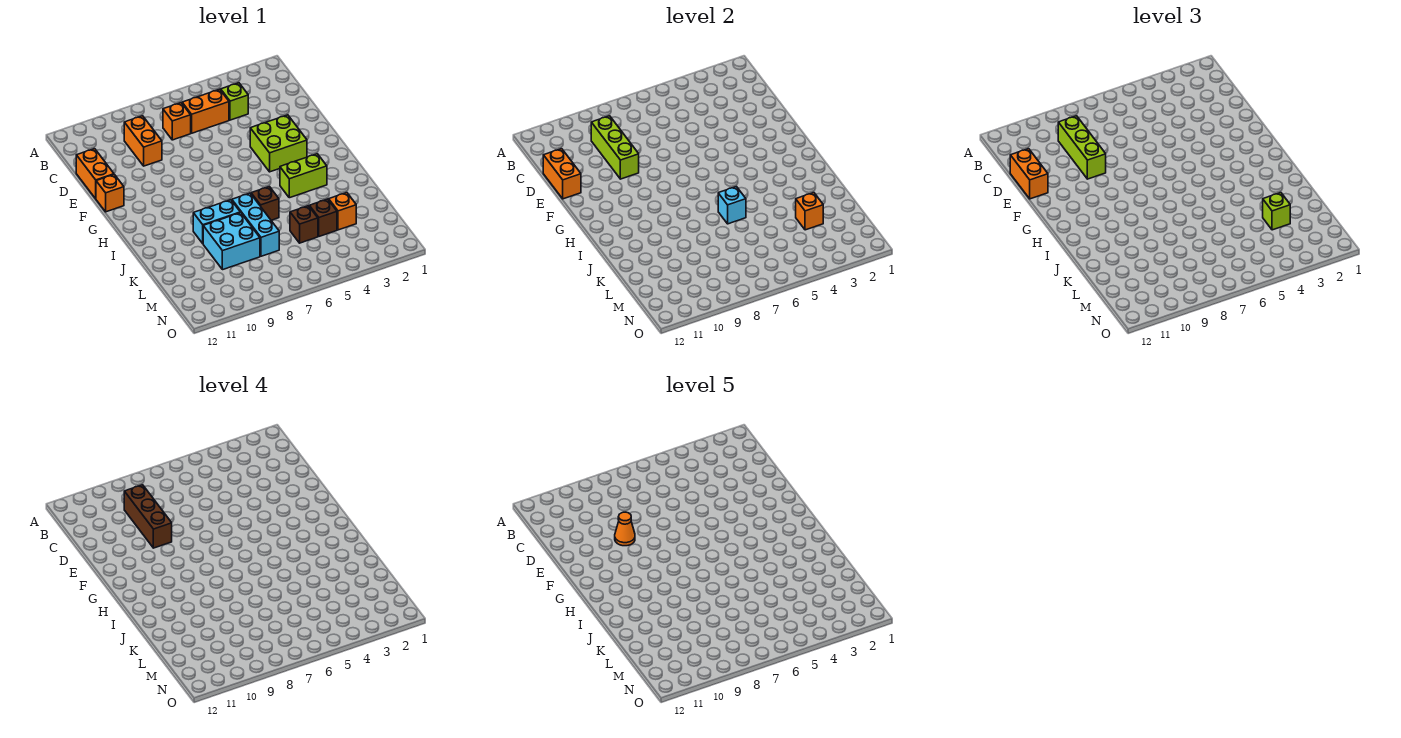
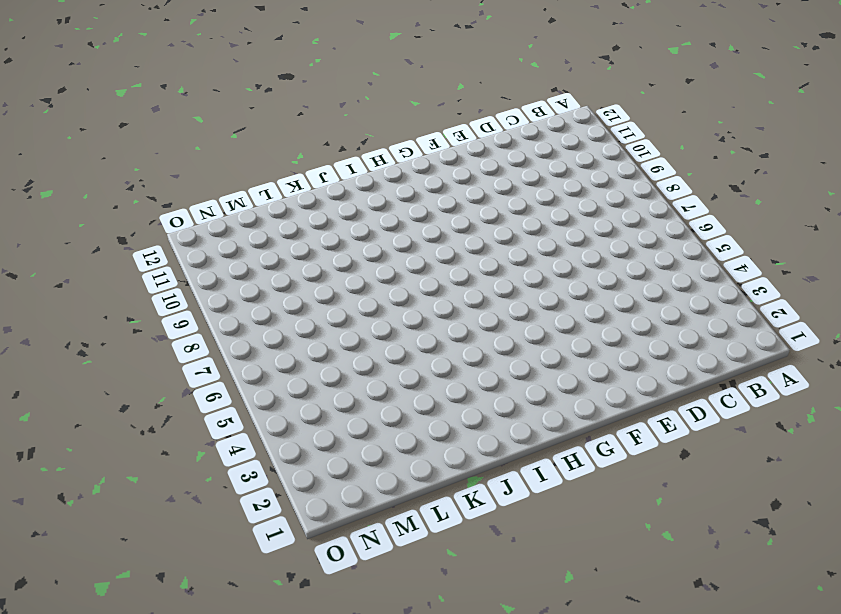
none -> lime 1x1 brick [221,83,248,120]
none -> orange 1x2 brick [182,89,229,133]
none -> orange 1x1 brick [163,103,191,140]

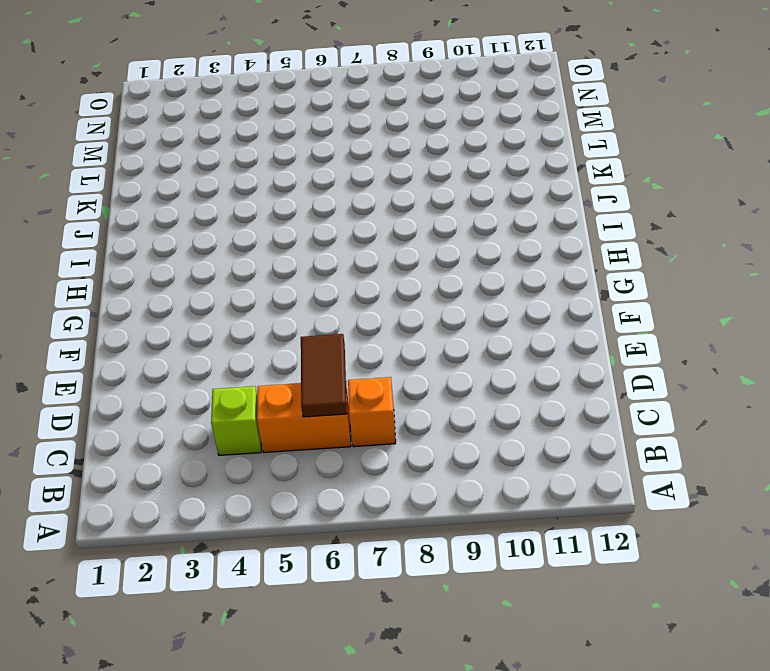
brown 1x2 tile [301,334,347,417] -> none
none -> orange 1x2 brick [124,116,162,166]
none -> orange 1x2 brick [76,149,114,199]
none -> lime 2x2 brick [250,115,307,172]

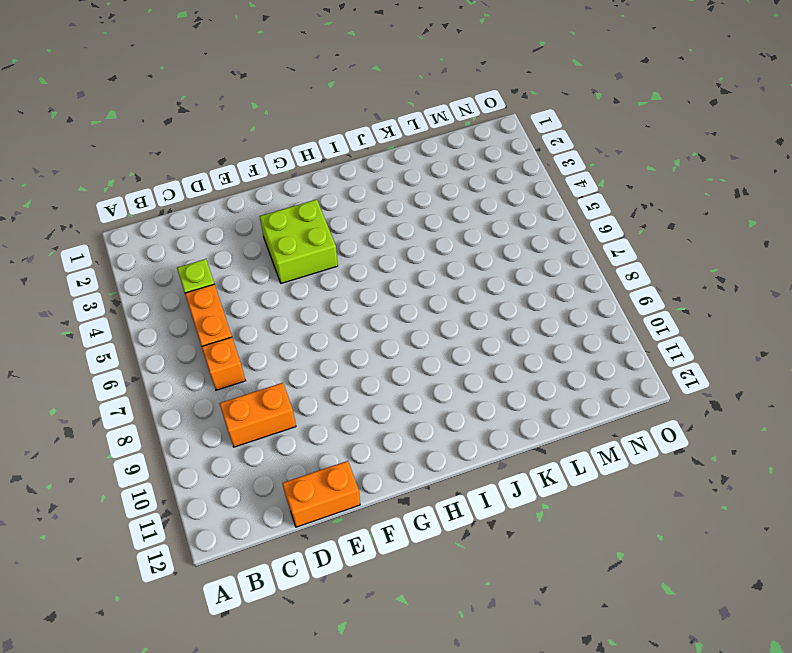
none -> orange 1x1 brick [96,174,124,212]
none -> lime 1x2 brick [280,154,327,198]
none -> brown 1x1 brick [251,187,279,220]

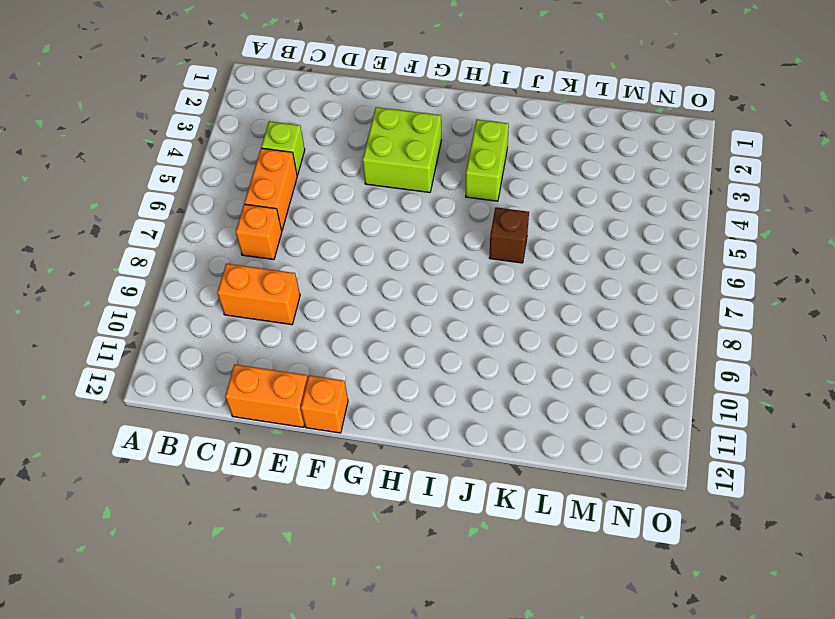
none -> cyan 1x3 brick [232,193,279,256]
none -> cyan 1x2 brick [193,200,240,243]
none -> cyan 2x2 brick [203,213,260,270]

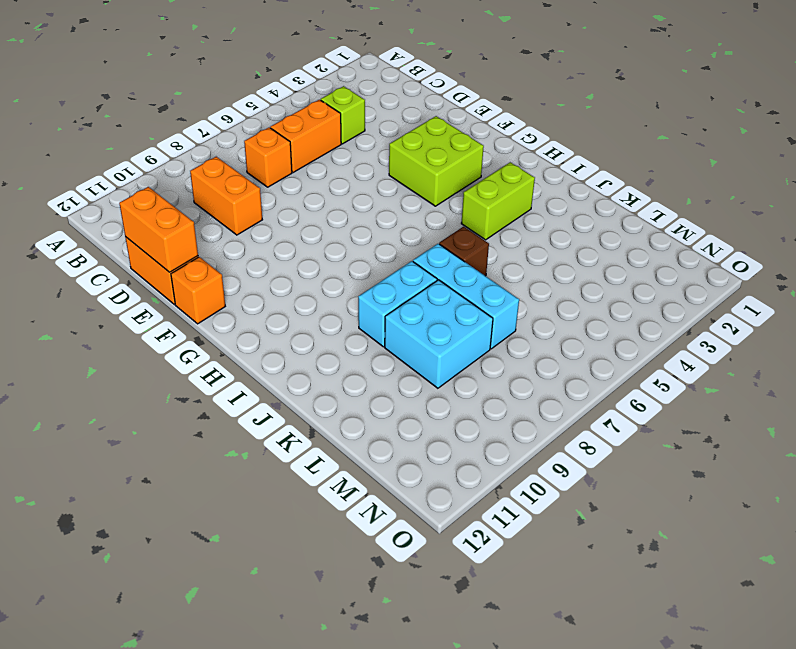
none -> orange 1x1 brick [329,193,356,230]
none -> brown 1x1 brick [309,199,337,236]
none -> brown 1x1 brick [290,206,318,243]

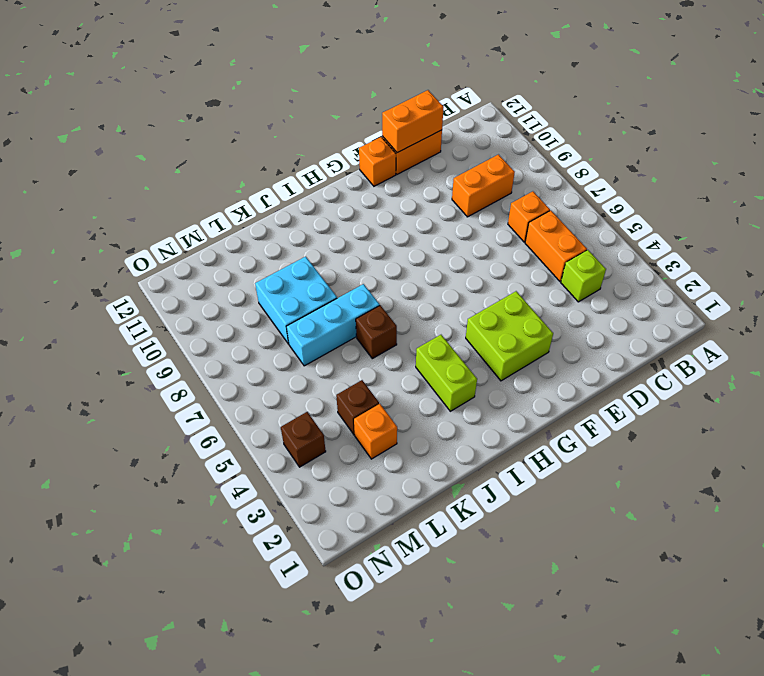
brown 1x1 brick [281,412,326,467] -> brown 1x1 brick moved to [290,206,318,243]
none -> cyan 1x2 brick [193,200,240,243]
none -> lime 1x3 brick [591,116,639,179]
none -> cyan 1x1 brick [718,187,746,224]

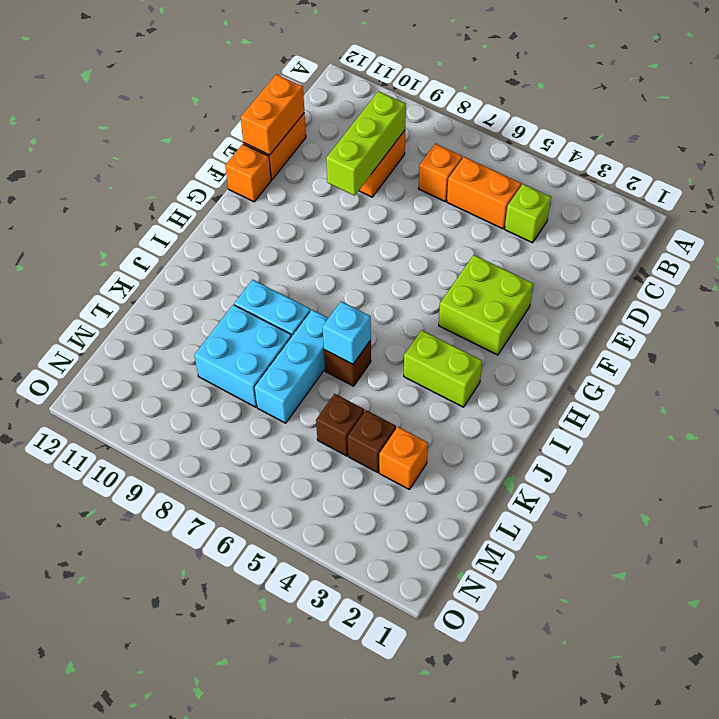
none -> orange 1x1 brick [796,193,823,230]
none -> lime 1x3 brick [1058,116,1106,179]
none -> orange 1x2 brick [1010,149,1048,199]

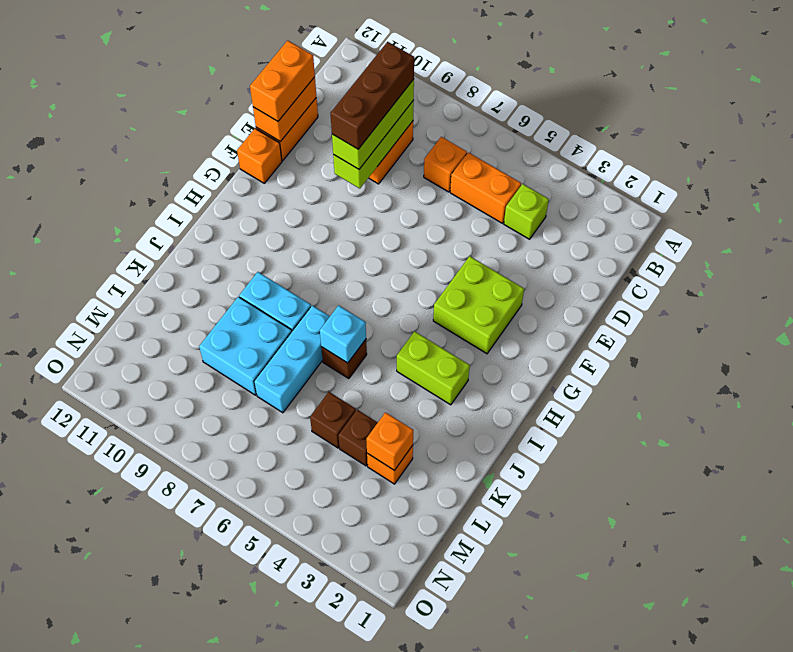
none -> lime 1x1 brick [1263,193,1290,230]
none -> orange 1x1 cone [615,512,635,546]

